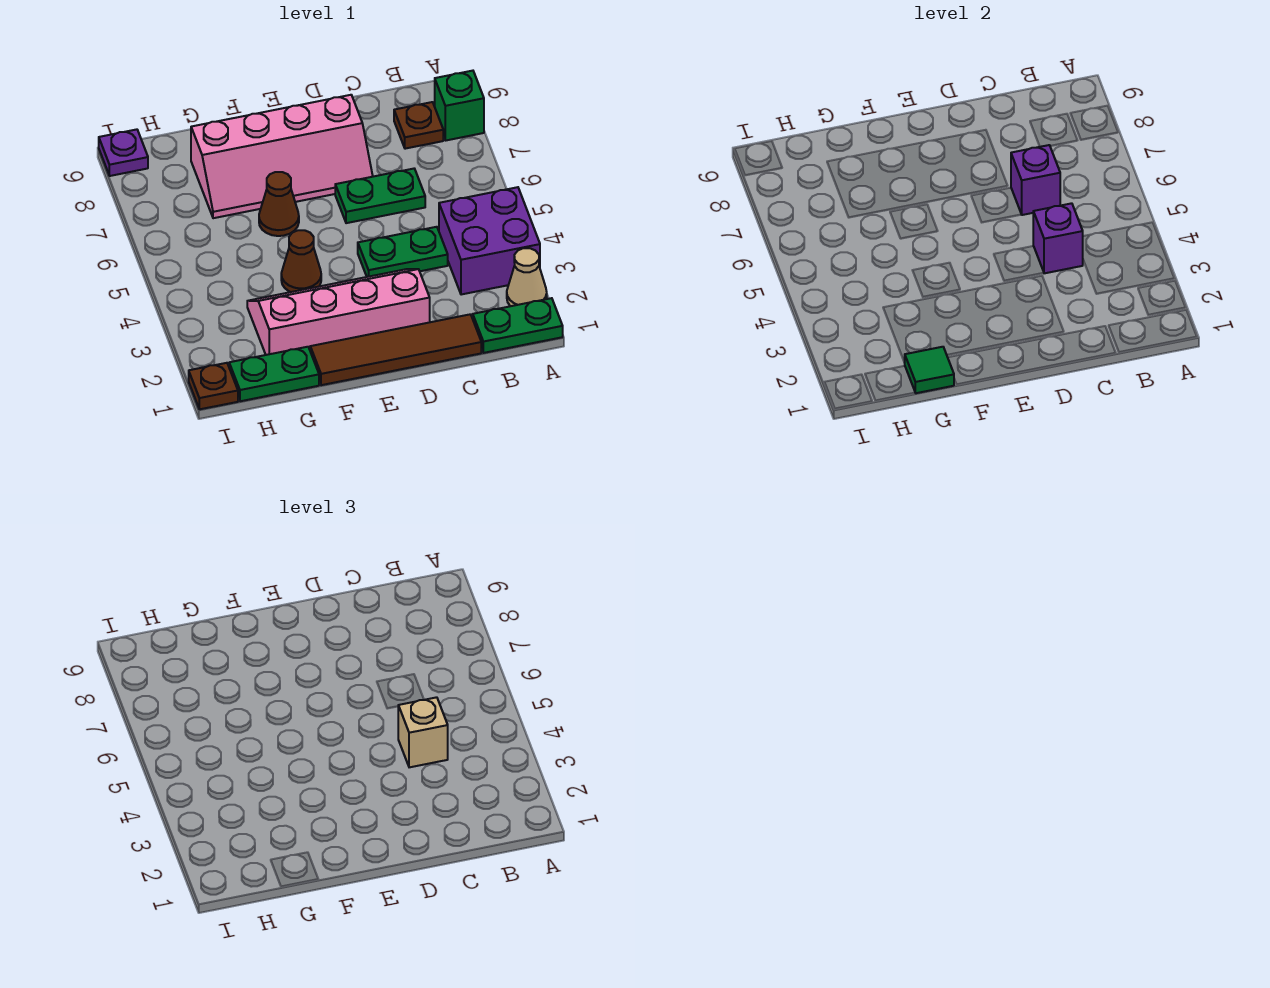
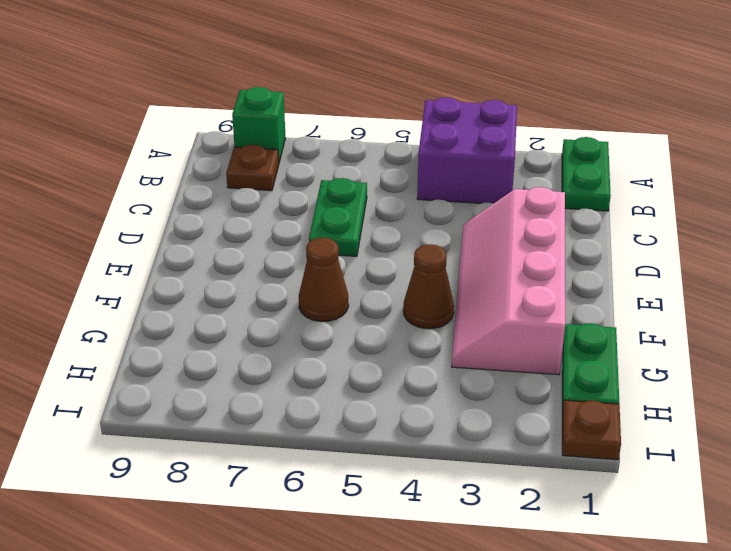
none -> tan 1x1 cone [507,248,547,306]
none -> brown 1x4 tile [310,314,481,385]
none -> green 1x2 plate [358,227,448,277]

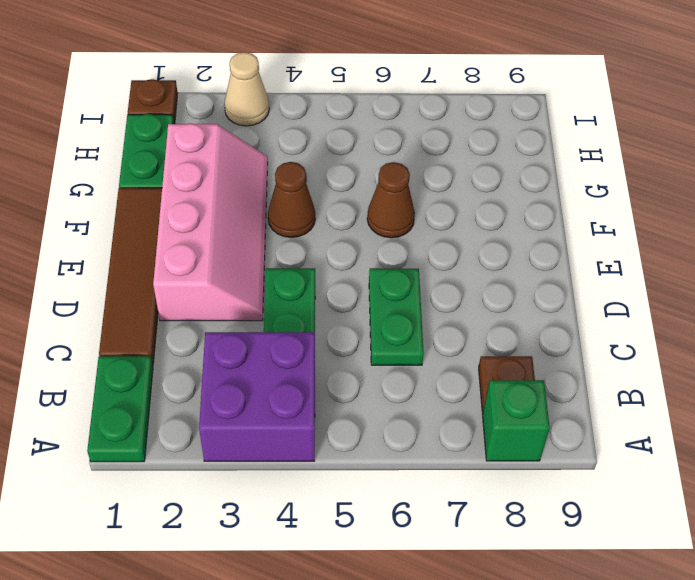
tan 1x1 cone [224,52,269,126] -> tan 1x1 cone moved to [507,248,547,306]
none -> pink 2x4 slope [191,95,373,218]
none -> purple 1x1 plate [99,129,148,176]
none -> purple 1x1 brick [1033,203,1083,273]

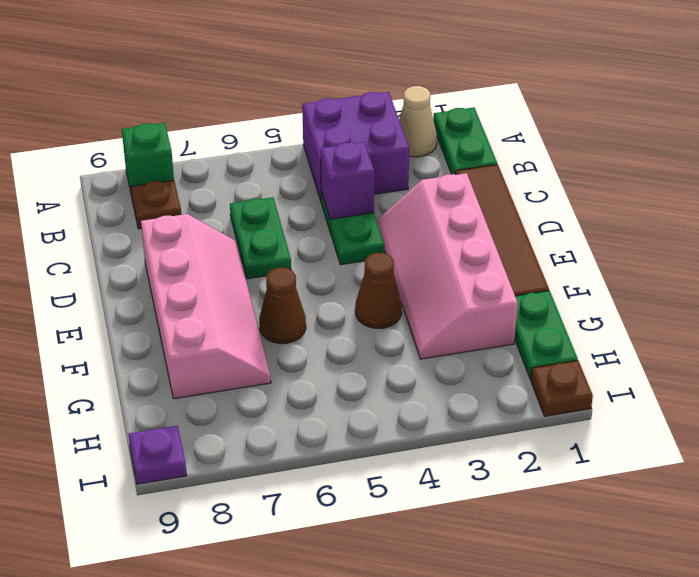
none -> purple 1x1 brick [1011,145,1060,215]
none -> green 1x1 tile [904,347,954,393]
none -> tan 1x1 brick [398,697,448,767]

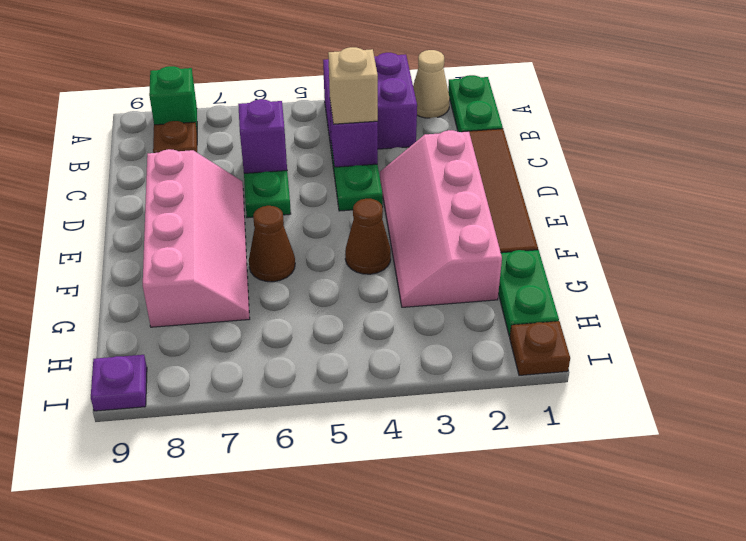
none -> green 1x1 tile [904,347,954,393]

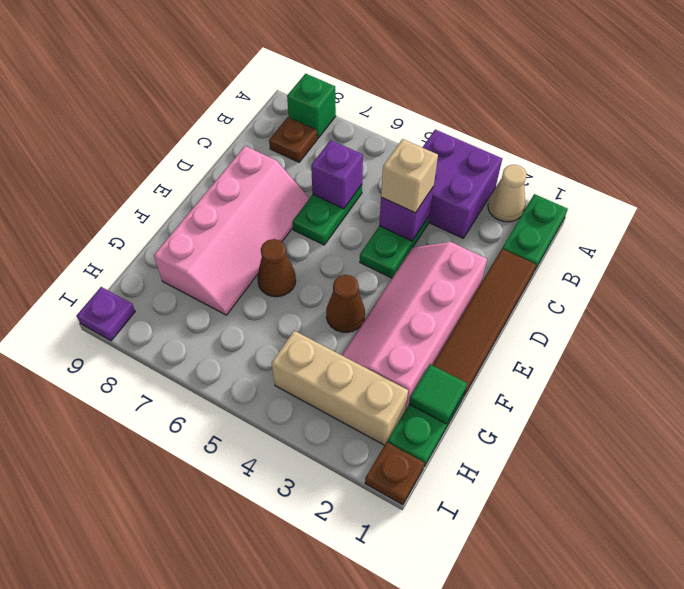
tan 1x3 brick [272,331,408,445] -> none

